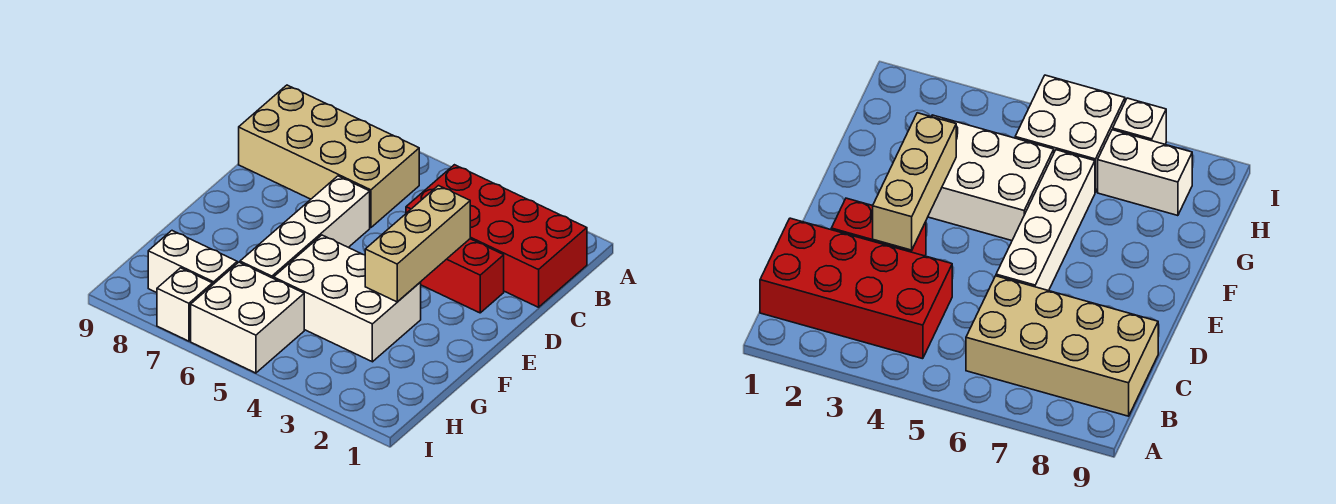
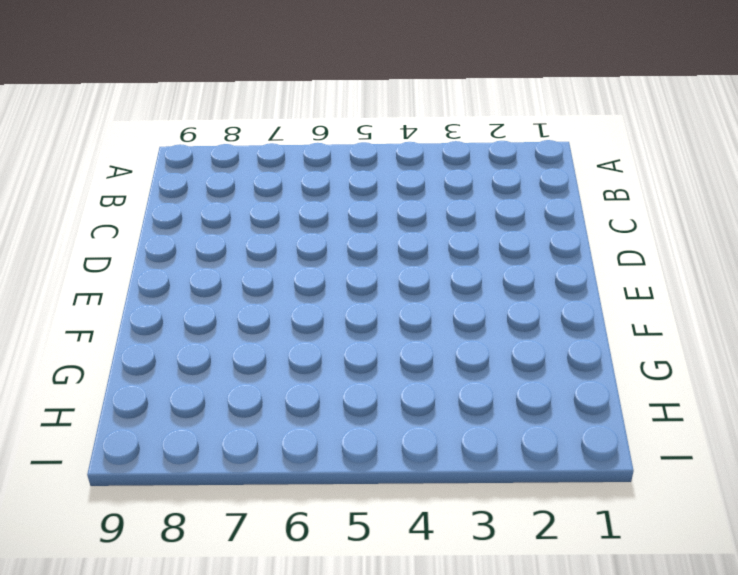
none -> red 2x4 brick [406,165,587,307]
none -> tan 2x4 brick [239,85,419,228]

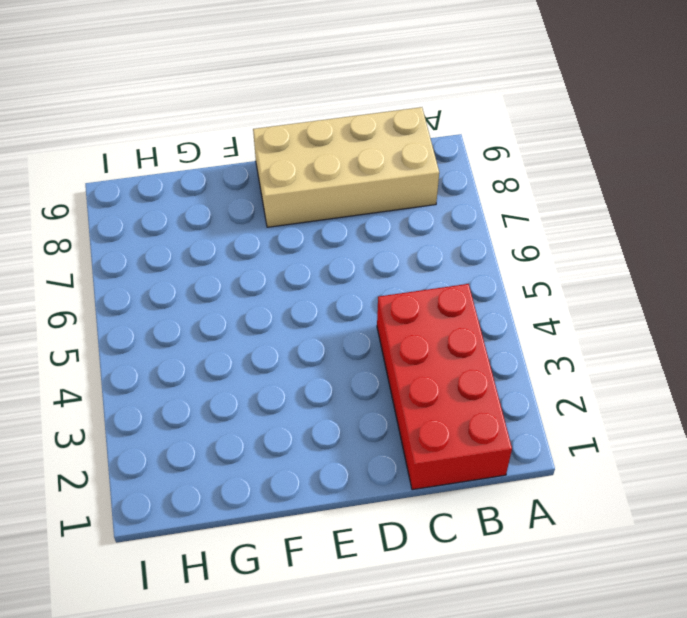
tan 2x4 brick [253,107,439,227] -> tan 2x4 brick turned to [239,85,419,228]
none -> red 1x2 brick [421,239,504,313]
none -> white 1x4 brick [240,176,370,278]

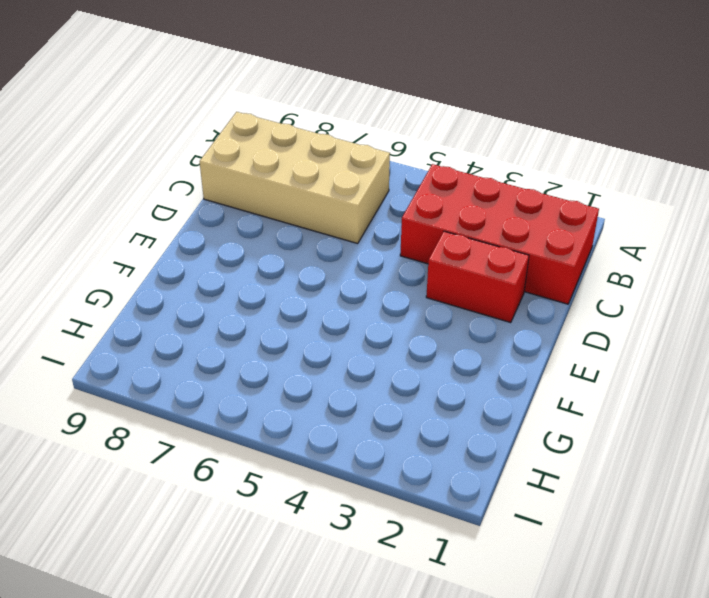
none -> white 1x4 brick [240,176,370,278]
none -> white 2x3 brick [274,235,421,362]

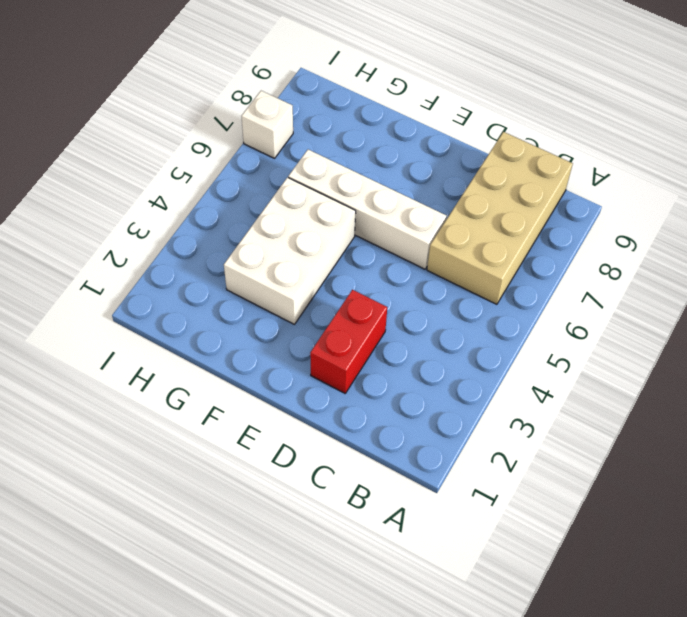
none -> red 2x4 brick [406,165,587,307]
none -> white 2x2 brick [191,262,304,373]

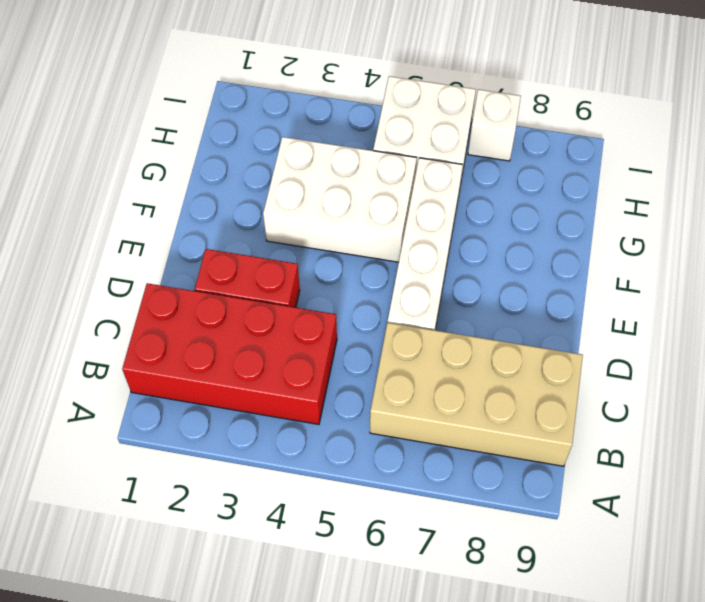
none -> white 1x2 brick [148,231,237,293]
none -> tan 1x3 brick [365,186,470,302]

